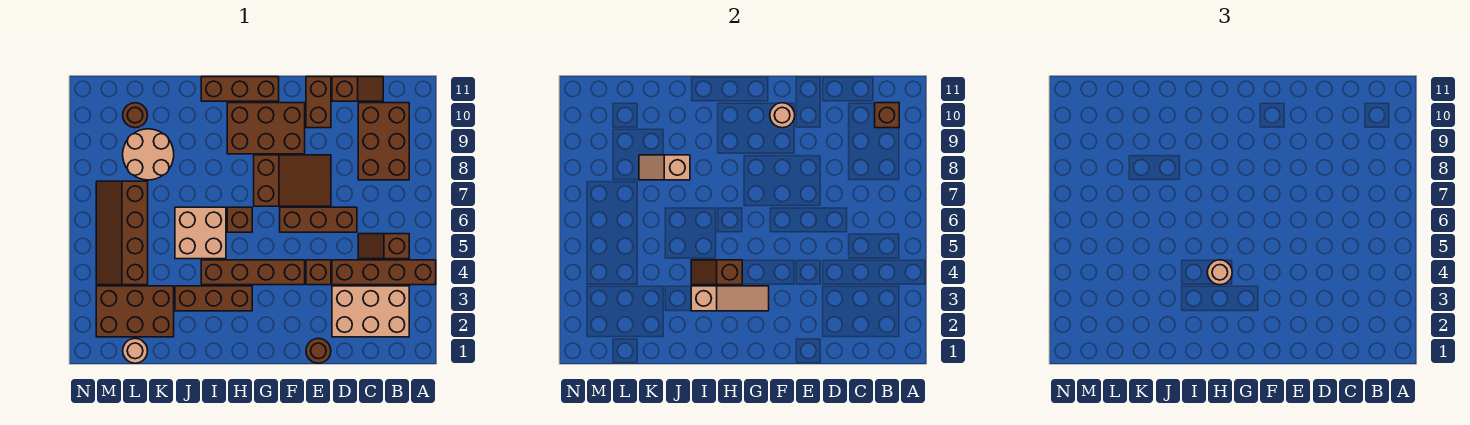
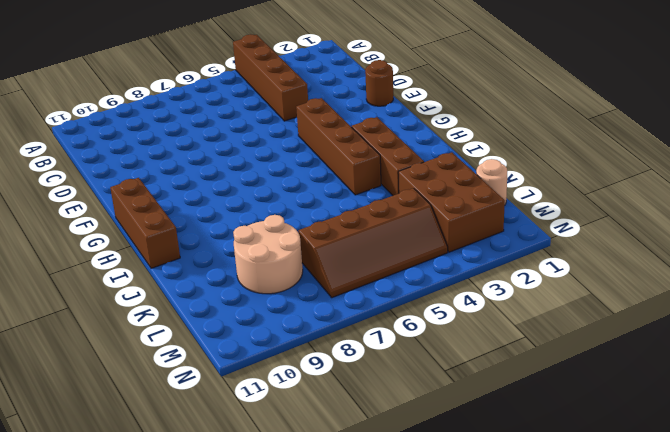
none -> tan 2x3 brick [332,286,409,337]
none -> brown 1x2 slope [358,234,409,259]
none -> brown 2x3 brick [358,103,409,180]

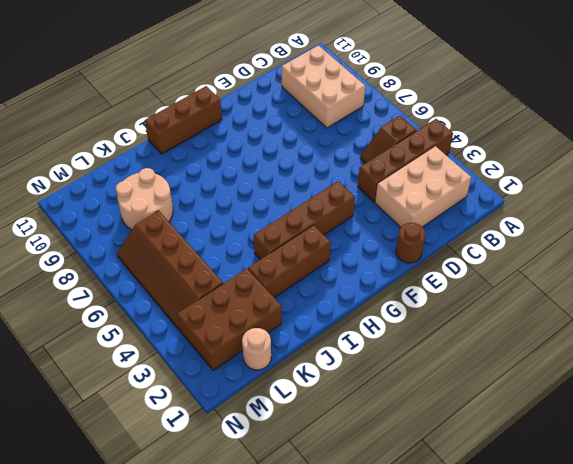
tan 2x3 brick [282,45,365,128] -> brown 2x3 brick [358,103,409,180]
none -> brown 1x2 slope [332,77,383,101]
none -> brown 1x3 brick [280,207,357,232]
none -> brown 1x1 brick [306,260,331,285]

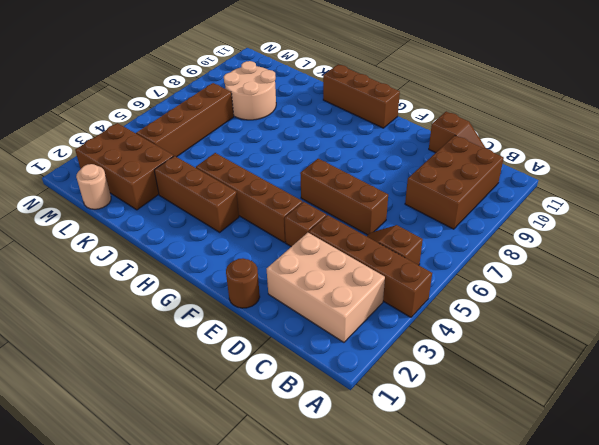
none -> brown 2x3 slope [254,155,331,206]
none -> brown 1x2 brick [306,77,331,128]
none -> brown 2x3 brick [227,103,305,154]

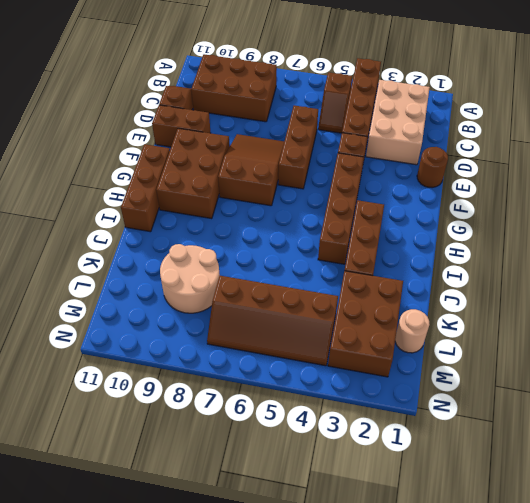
none -> brown 1x1 brick [227,207,252,232]
none -> tan 2x2 brick [175,207,226,259]
none -> brown 1x1 round brick [123,103,148,128]

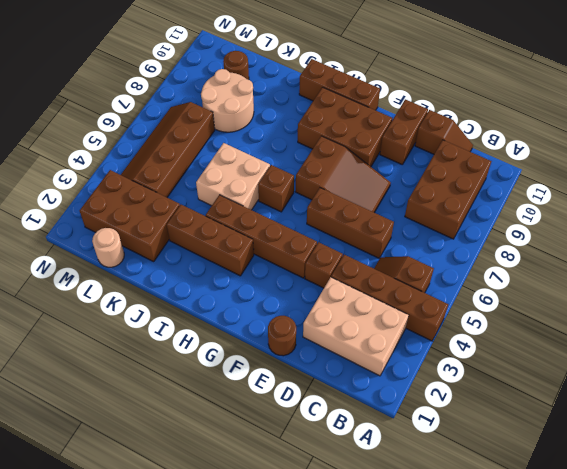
none -> brown 1x1 brick [875,103,899,128]
none -> tan 1x1 round brick [770,103,795,128]
none -> tan 1x3 slope [691,286,769,311]

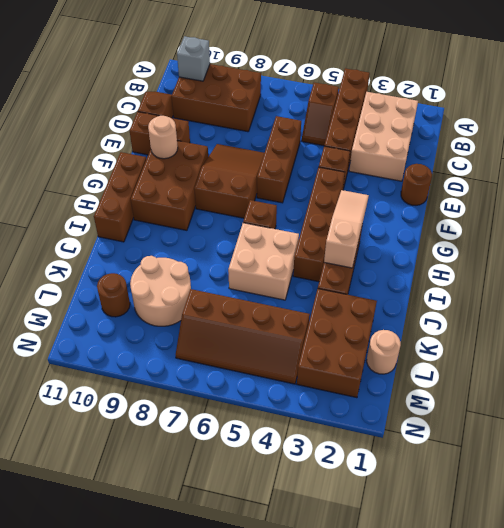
grey 1x1 brick [177,36,210,81] -> brown 1x1 brick [875,103,899,128]
none -> brown 1x2 slope [691,260,742,285]
none -> tan 1x2 slope [639,155,690,180]
none -> tan 1x1 round brick [1207,260,1232,285]

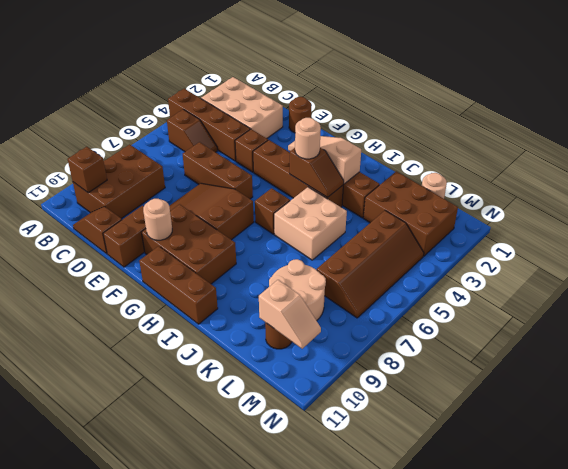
tan 1x2 slope [259,280,321,349] -> tan 1x2 slope moved to [639,155,690,180]

